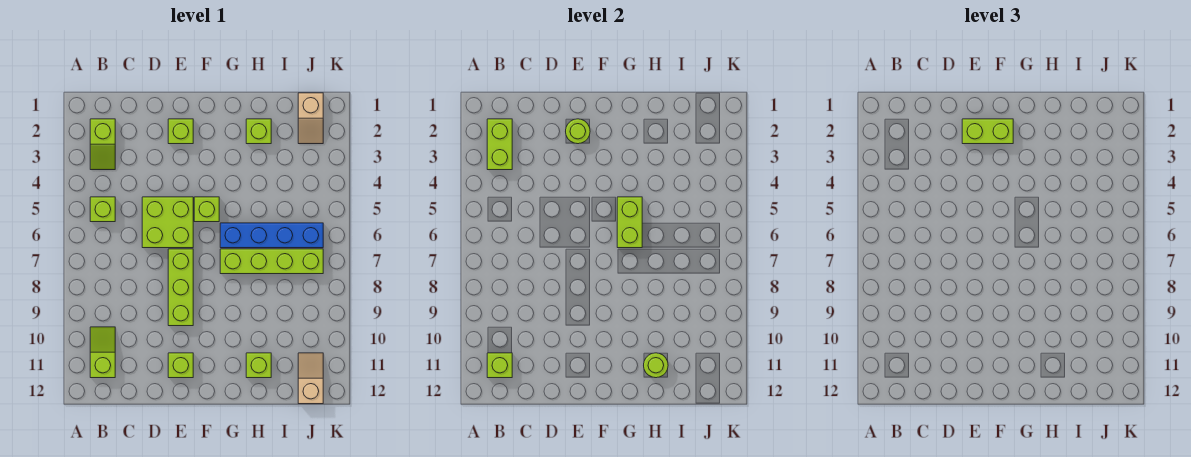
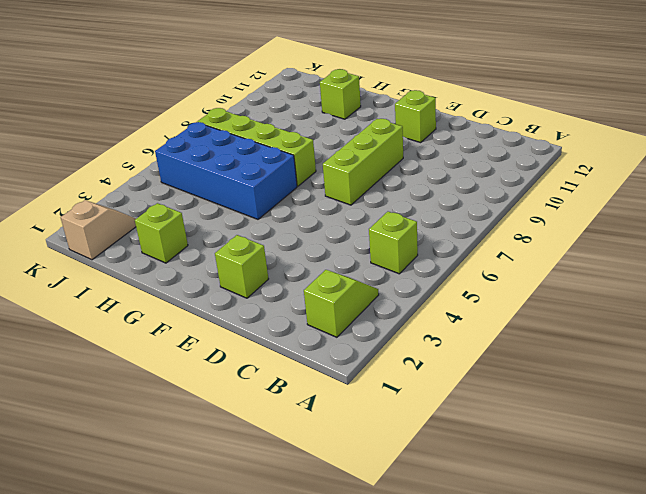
blue 2x4 brick [155,122,297,219] -> blue 1x4 brick [220,223,323,248]
none -> lime 1x2 slope [90,327,115,378]
none -> lime 2x2 brick [142,197,193,248]
none -> lime 1x1 brick [194,197,219,222]

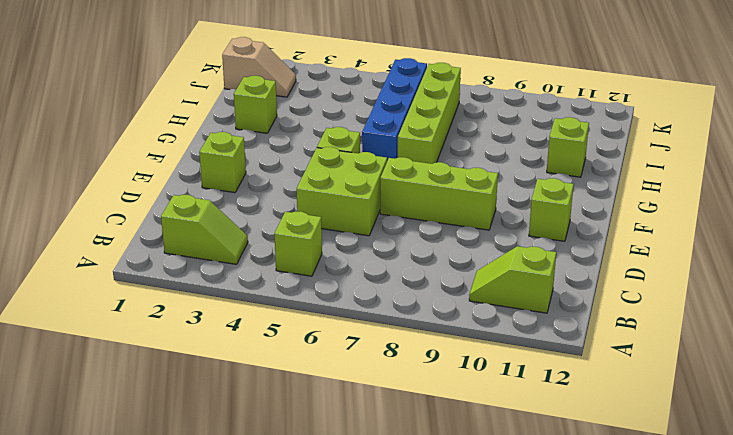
none -> tan 1x2 slope [298,353,323,404]
none -> lime 1x2 brick [487,119,512,170]
none -> lime 1x1 brick [487,353,512,378]

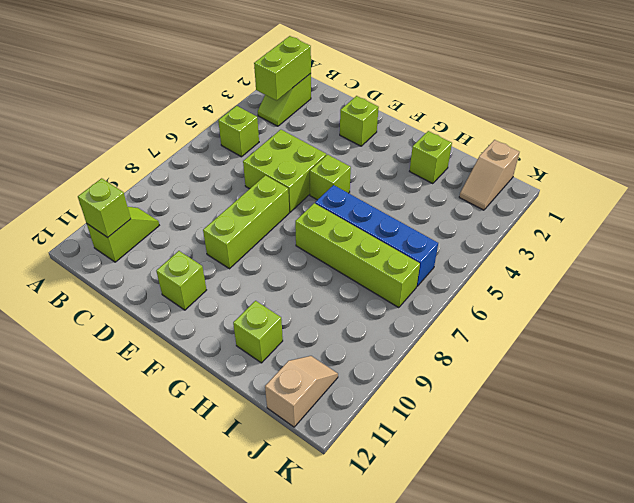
none -> lime 1x1 round brick [566,119,590,144]
none -> lime 1x2 brick [617,197,642,248]
none -> lime 1x1 round brick [644,353,668,378]

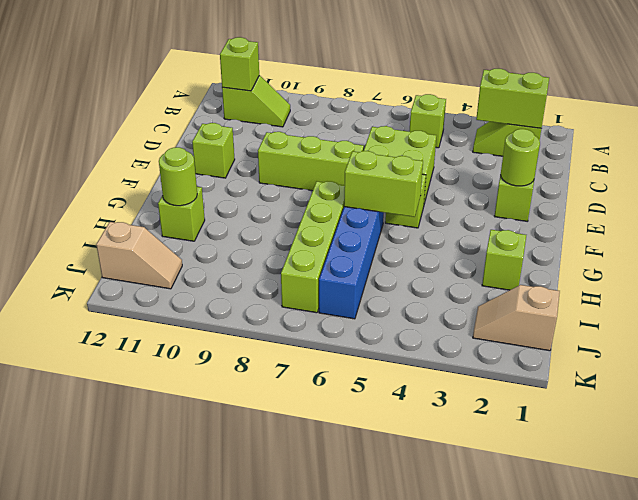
none -> lime 1x2 brick [962,119,1013,144]

